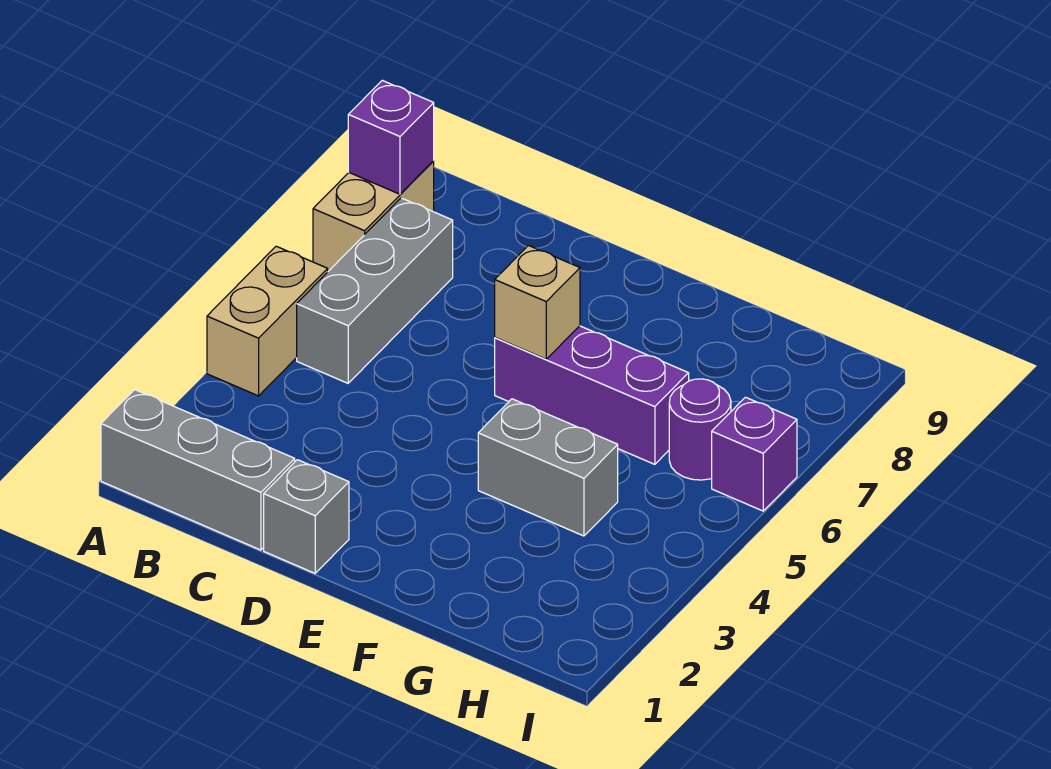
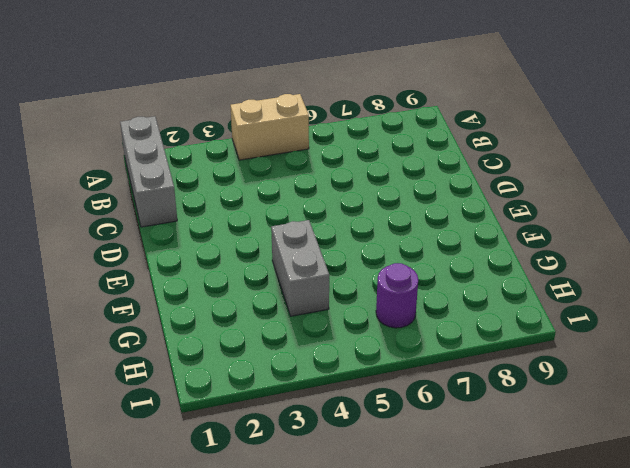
none -> tan 1x2 brick [313,161,434,271]
none -> grey 1x3 brick [297,198,453,383]

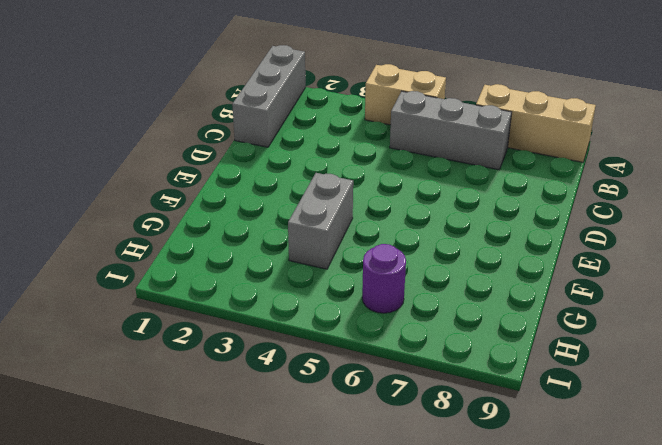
tan 1x3 brick [476,84,596,162] -> tan 1x2 brick [313,161,434,271]
none -> grey 1x1 brick [264,460,349,573]
none -> purple 1x3 brick [495,326,689,464]

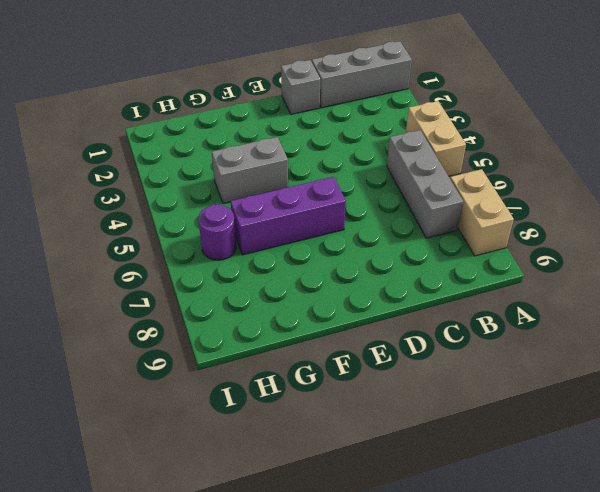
none -> purple 1x1 brick [712,397,797,511]
none -> purple 1x1 brick [348,80,434,194]

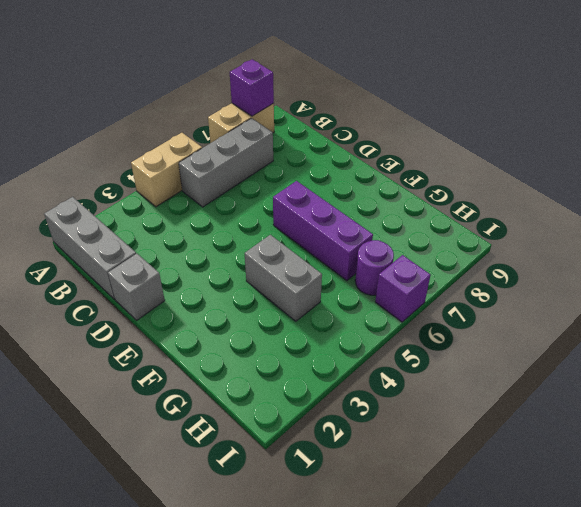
none -> tan 1x1 brick [495,246,580,359]

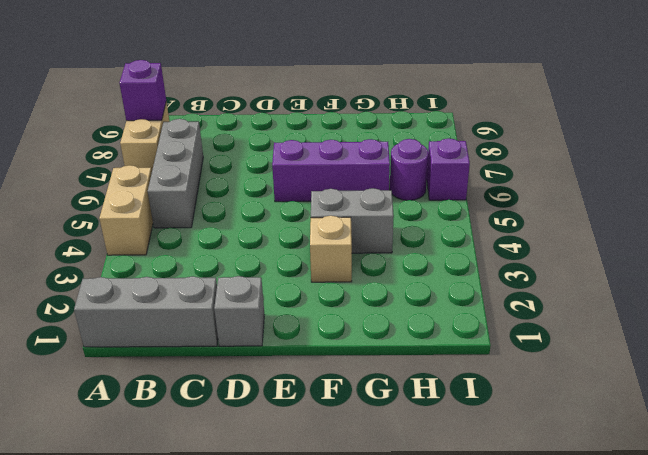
tan 1x1 brick [310,216,352,282] -> tan 1x1 brick moved to [495,246,580,359]

